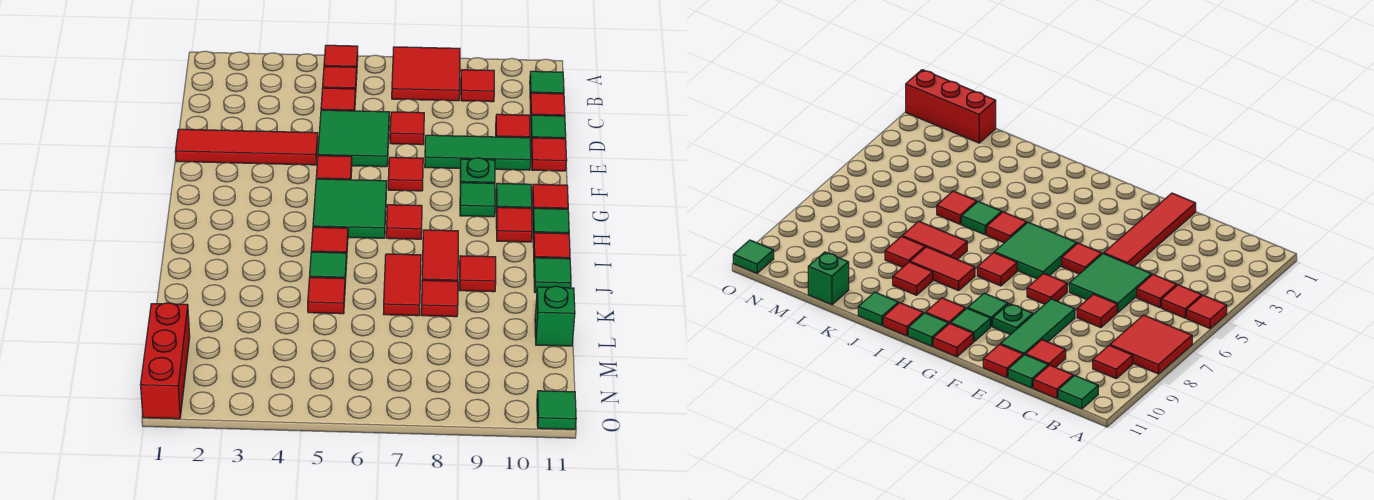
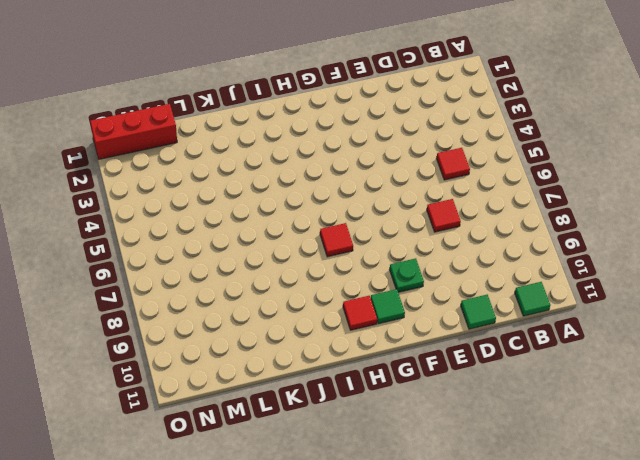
none -> red 1x1 tile [324,45,358,67]
none -> red 2x2 tile [392,47,460,101]
none -> red 1x1 tile [323,66,357,98]
none -> red 1x1 tile [461,70,494,102]

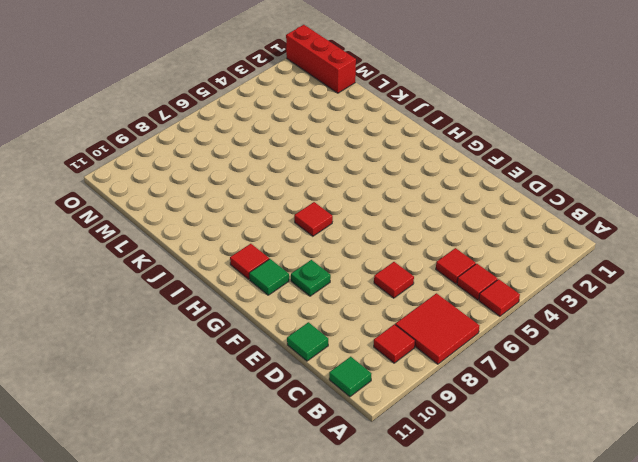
none -> red 1x1 tile [530,93,565,116]
none -> green 2x2 tile [318,110,389,167]
none -> red 1x1 tile [496,114,530,138]
none -> red 1x4 tile [175,129,318,165]

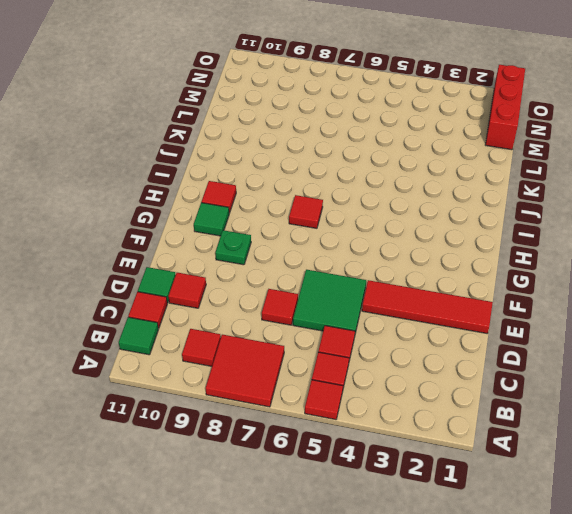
none -> green 1x3 tile [425,135,531,170]
none -> red 1x1 tile [531,138,567,171]
none -> red 1x1 tile [316,156,352,180]
none -> red 1x1 tile [388,157,423,191]

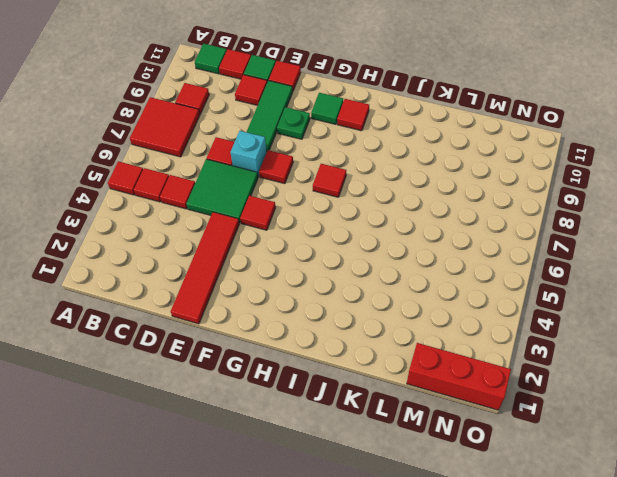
cyan 1x1 brick [230,131,267,177] -> none
none -> green 2x2 tile [313,179,387,238]
none -> green 1x1 tile [460,183,495,217]
none -> red 1x1 tile [532,184,568,209]
none -> green 1x1 tile [533,208,569,240]

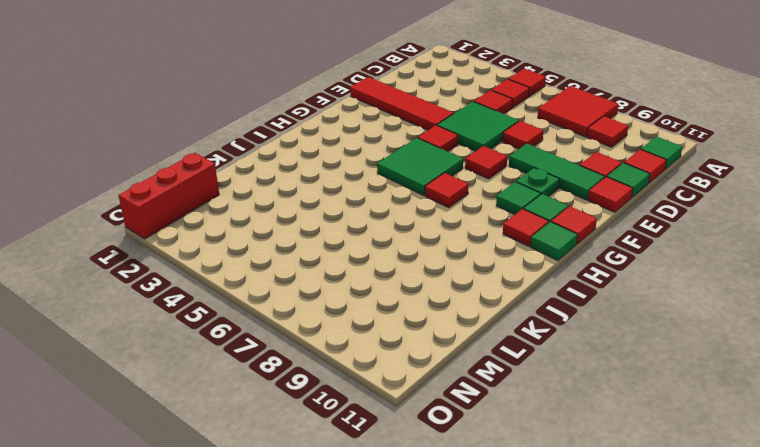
none -> red 1x1 tile [311,227,348,253]
none -> red 1x2 tile [422,230,458,281]
none -> red 1x1 tile [533,233,570,260]
none -> green 1x1 tile [310,252,347,283]

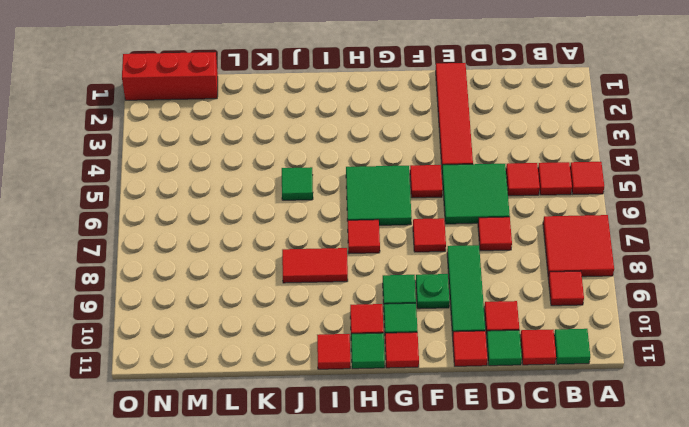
none -> red 1x1 tile [311,227,348,253]
none -> red 1x2 tile [383,254,421,316]
none -> red 1x1 tile [459,256,496,292]
none -> green 1x1 tile [534,258,571,293]

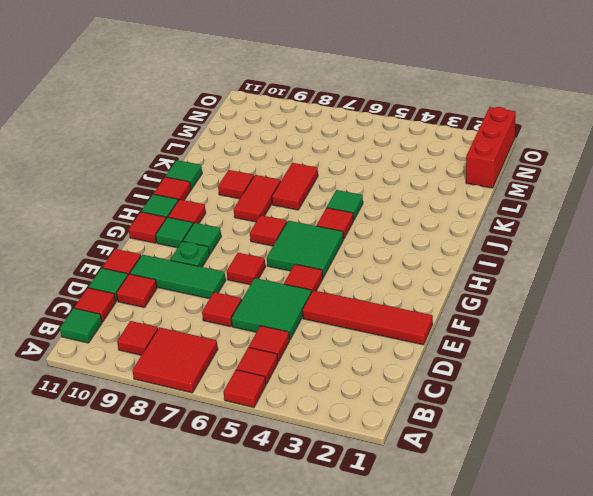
none -> red 1x1 tile [308,277,345,314]
none -> red 1x1 tile [421,280,458,317]
none -> green 1x1 brick [535,286,575,346]
none -> green 1x1 tile [537,391,576,429]

